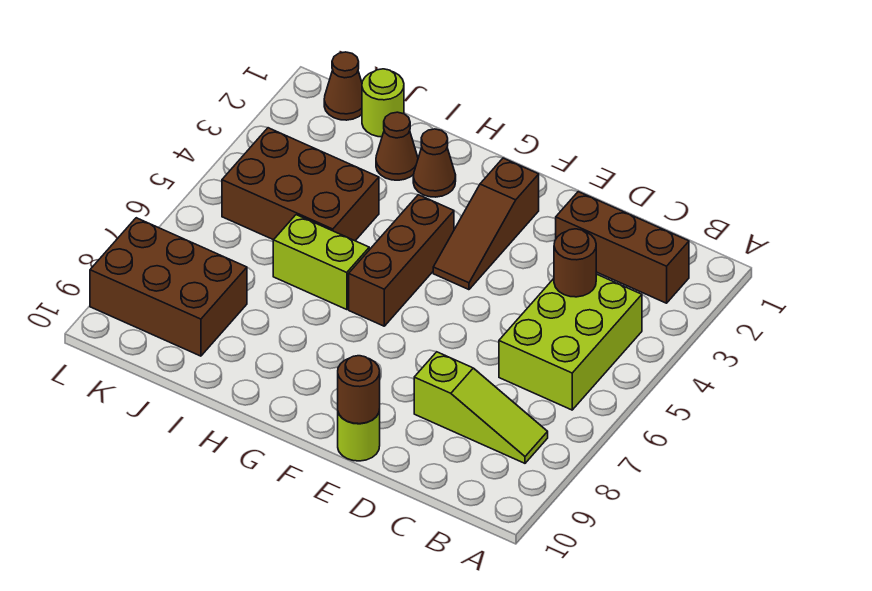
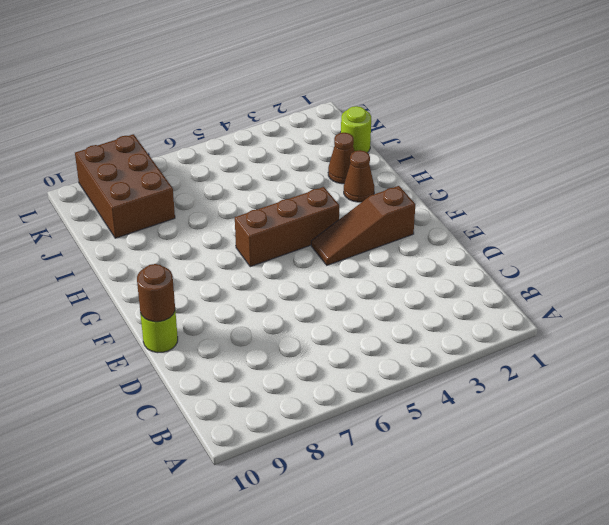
none -> brown 1x3 brick [556,192,689,303]
none -> lime 2x3 brick [499,274,642,410]
none -> lime 1x3 slope [414,352,548,463]

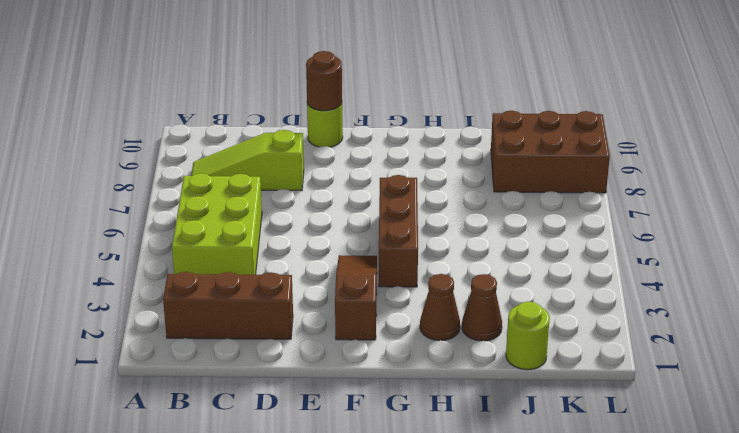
none -> lime 1x2 brick [273,215,369,310]
none -> brown 2x3 brick [222,128,379,241]
none -> brown 1x1 cone [324,52,362,120]

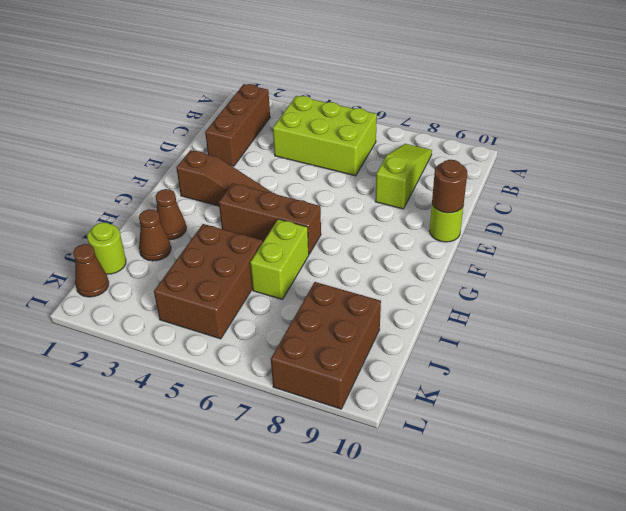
none -> brown 1x1 round brick [554,229,596,297]

